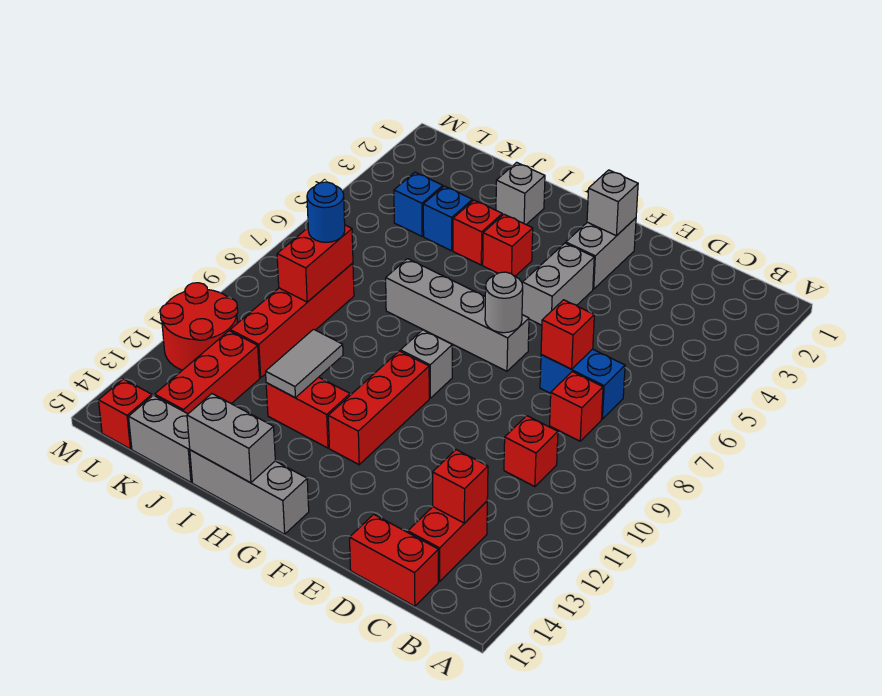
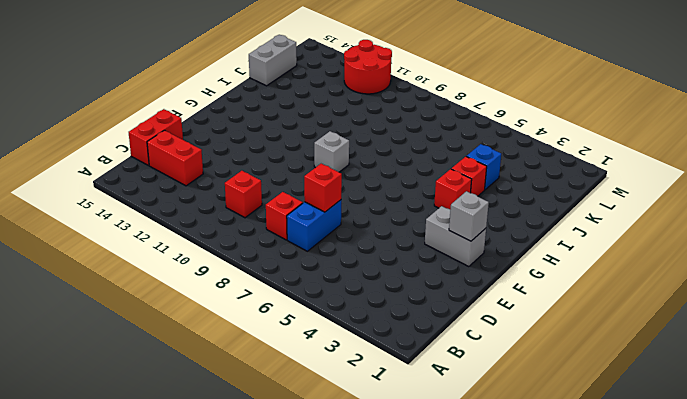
none -> grey 1x2 brick [522,243,594,325]
none -> grey 1x4 brick [386,259,529,371]
none -> red 1x3 brick [328,351,429,465]
none -> grey 1x3 brick [190,450,309,534]

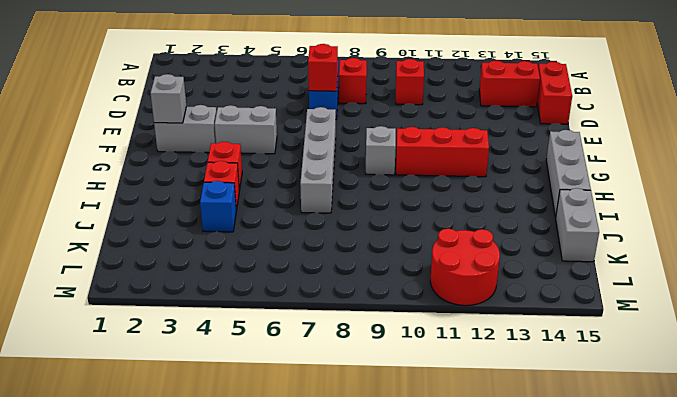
none -> red 1x2 brick [266,377,350,448]
none -> grey 1x1 brick [496,162,545,224]
none -> blue 1x1 brick [394,172,443,236]
none -> red 1x4 brick [230,263,354,378]

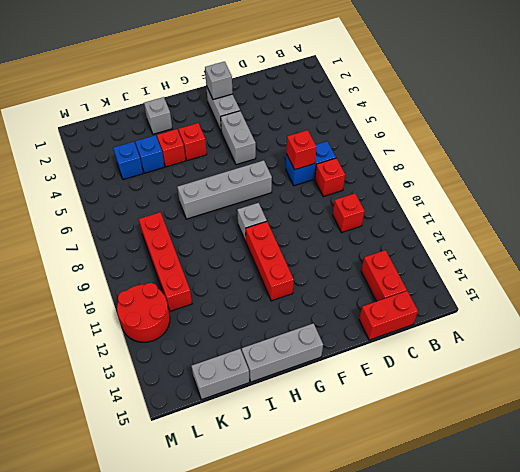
none -> red 1x2 brick [266,377,350,448]
none -> red 1x3 brick [154,331,260,414]
none -> red 1x1 brick [99,379,152,449]
none -> red 1x1 brick [433,450,488,523]

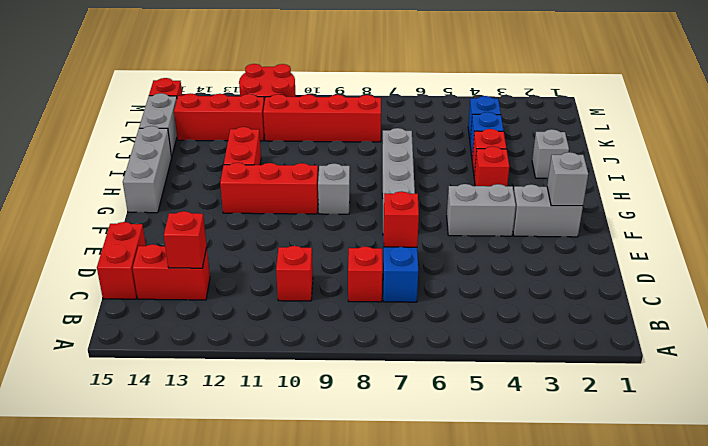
none -> grey 1x1 round brick [485,272,523,333]
none -> grey 1x2 brick [187,394,275,483]
none -> grey 1x2 tile [266,329,343,397]
none -> red 1x2 brick [277,225,353,302]

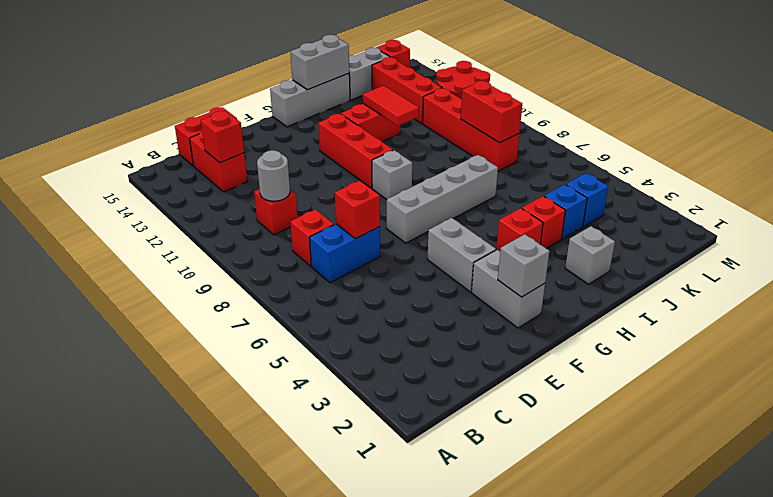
grey 1x1 round brick [257,150,290,201] -> grey 1x1 round brick moved to [485,272,523,333]
red 1x2 tile [363,85,419,126] -> grey 1x2 tile [266,329,343,397]
none -> blue 1x1 round brick [307,182,345,242]

